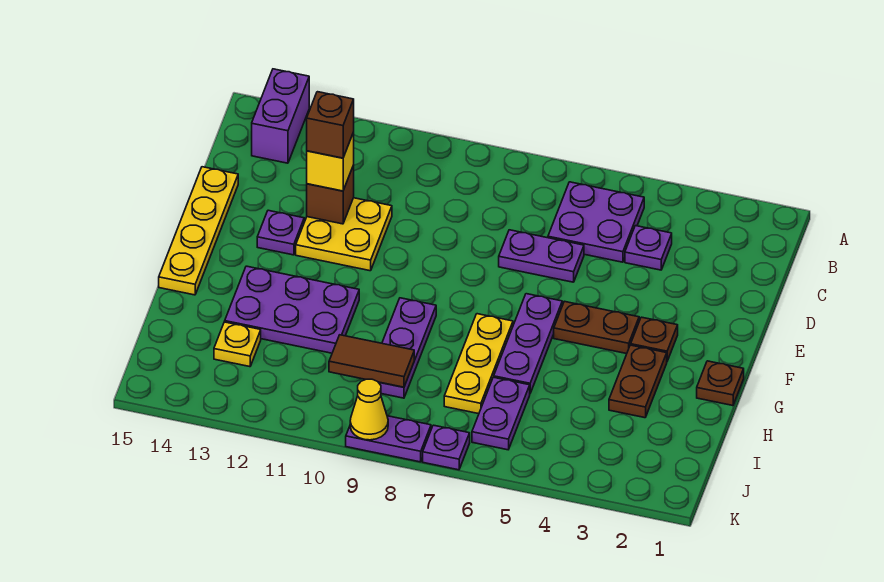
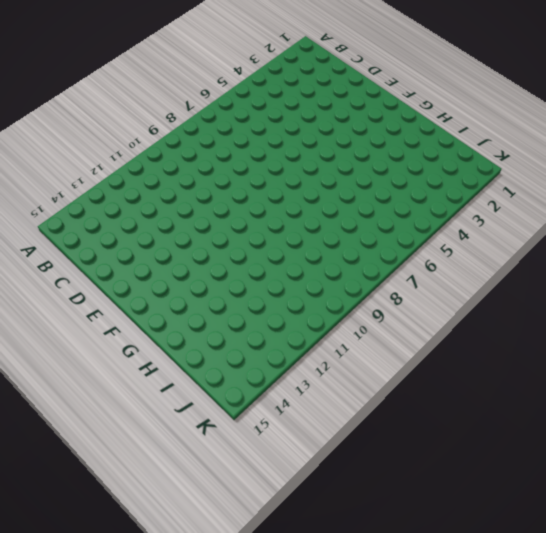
none -> purple 1x2 brick [252,69,309,163]
none -> purple 2x2 plate [548,182,644,262]
none -> purple 1x1 plate [625,226,672,270]

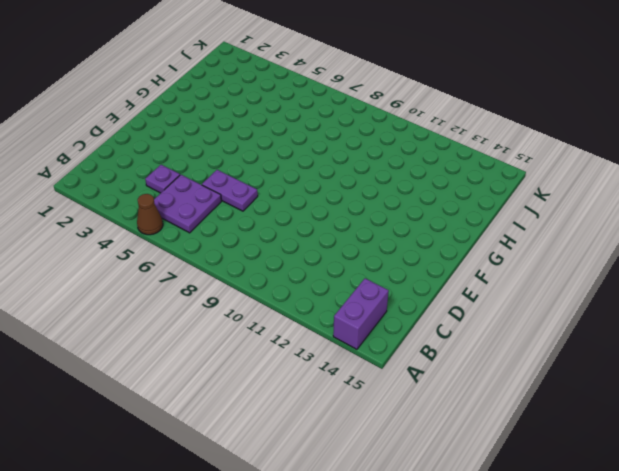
brown 1x1 cone [137,194,163,235] -> none
none -> yellow 2x2 plate [296,198,392,271]
none -> yellow 1x4 plate [159,167,238,295]
none -> purple 1x1 plate [257,210,304,255]

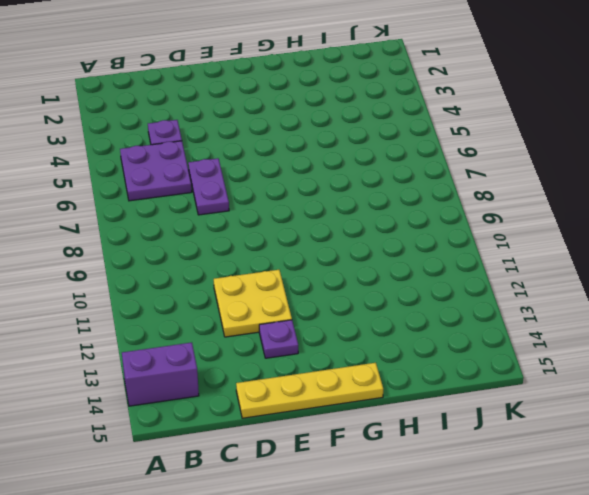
none -> brown 1x1 plate [631,317,678,361]
none -> brown 1x2 plate [554,301,639,354]
none -> purple 1x3 plate [494,294,562,393]

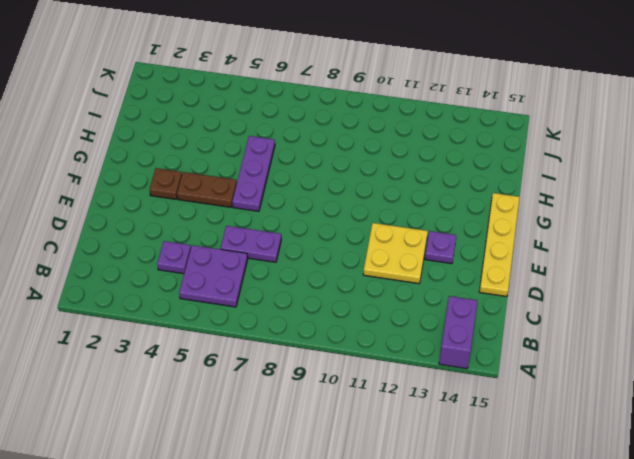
none -> brown 1x1 plate [697,361,744,406]
none -> brown 1x2 plate [609,345,667,418]
none -> yellow 1x3 plate [444,314,513,414]

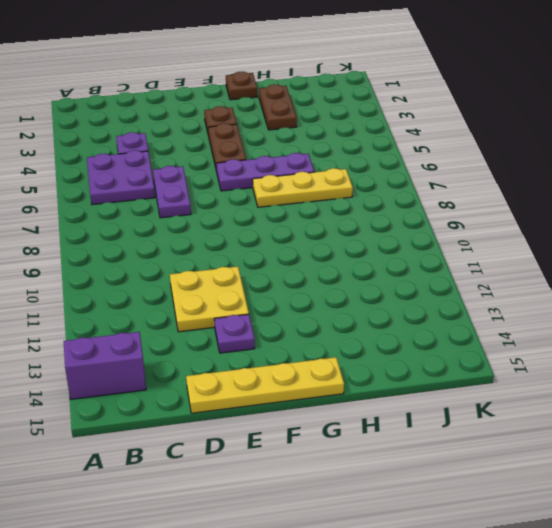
brown 1x2 plate [259,84,297,130] -> brown 1x2 plate turned to [609,345,667,418]
none -> purple 1x3 plate [379,298,436,398]
none -> purple 2x3 plate [225,266,359,353]
none -> purple 1x2 plate [472,377,530,450]

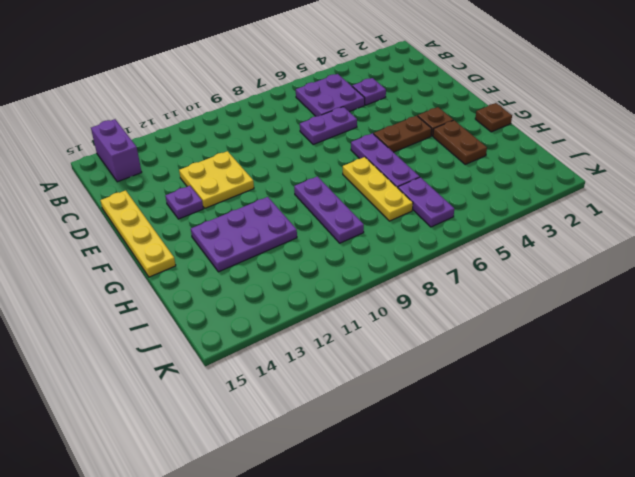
none -> yellow 1x1 plate [214,322,261,367]
none -> purple 1x1 plate [423,425,470,470]
none -> purple 1x2 plate [346,416,431,462]

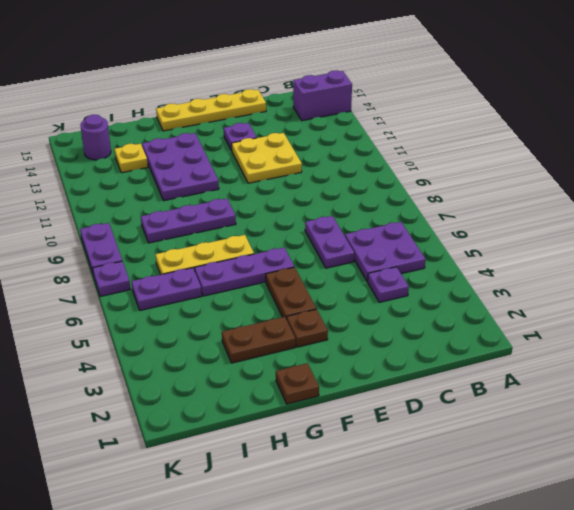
purple 1x1 round brick [80,115,111,160] -> none
none -> brown 1x1 brick [307,165,354,224]
none -> brown 1x2 tile [329,335,414,387]
none -> yellow 1x1 cone [350,379,388,440]

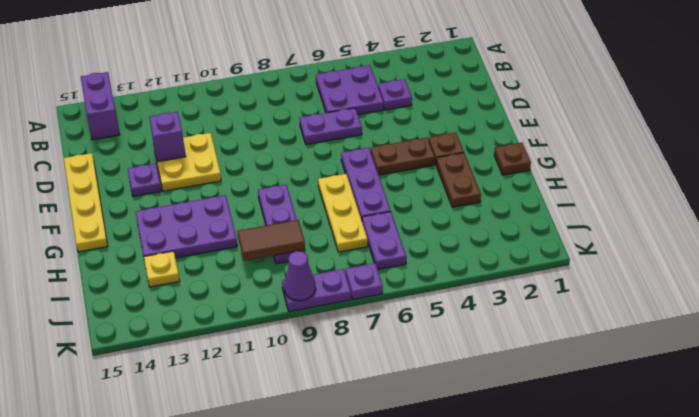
purple 1x1 brick [149,112,186,162] -> brown 1x1 brick [307,165,354,224]
purple 1x1 cone [284,251,316,301] -> yellow 1x1 cone [350,379,388,440]
none -> yellow 1x1 brick [307,132,354,191]
none -> brown 1x1 brick [307,92,354,158]

